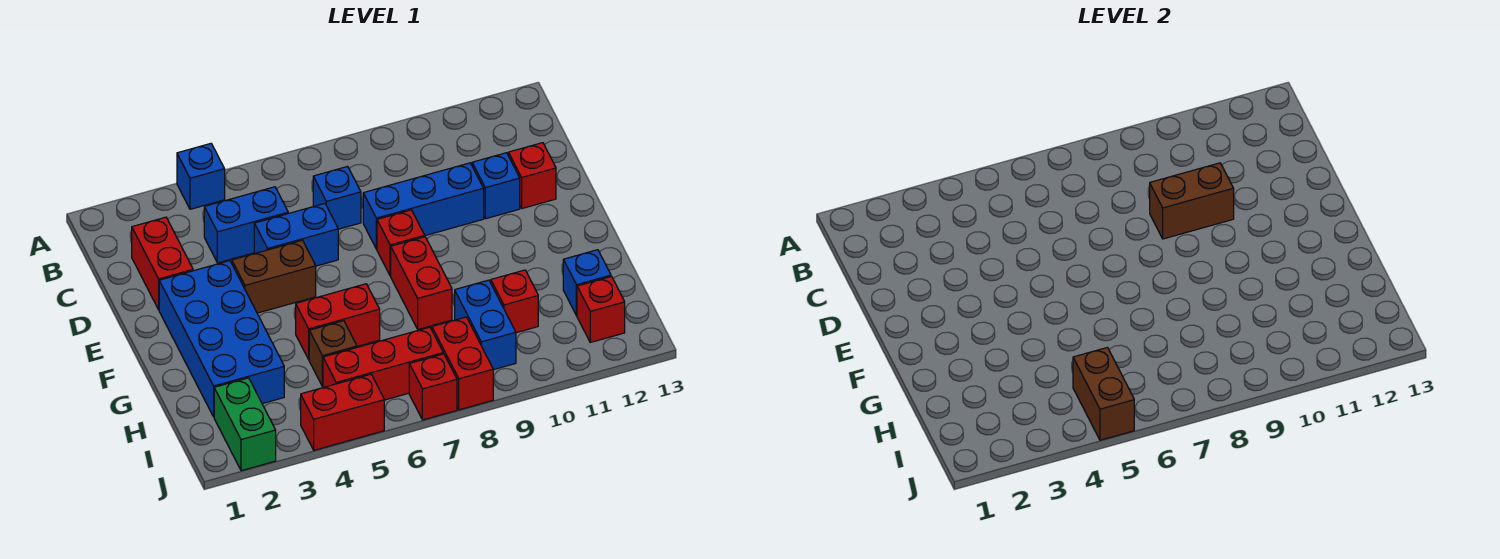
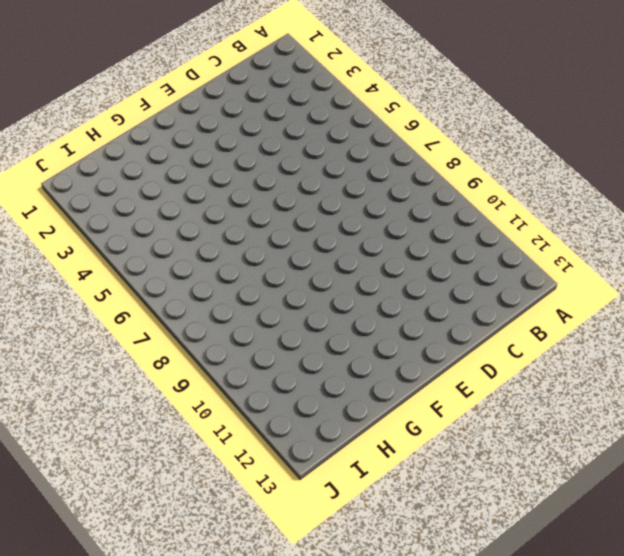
none -> blue 1x1 brick [177,144,225,209]
none -> red 1x2 brick [132,217,193,310]
none -> blue 1x2 brick [204,187,288,263]

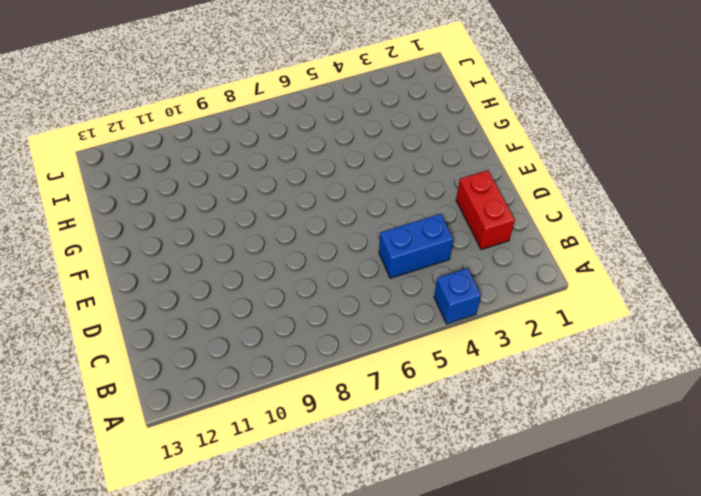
none -> blue 1x1 brick [313,166,361,229]
none -> blue 1x2 brick [254,204,338,266]
none -> blue 1x3 brick [363,163,484,249]

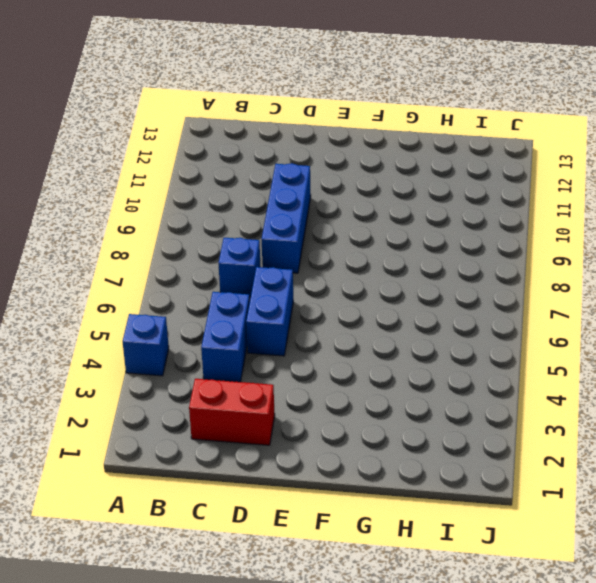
none -> blue 1x1 brick [472,153,520,219]
none -> red 1x1 brick [508,143,556,208]
none -> blue 2x4 brick [159,261,284,417]

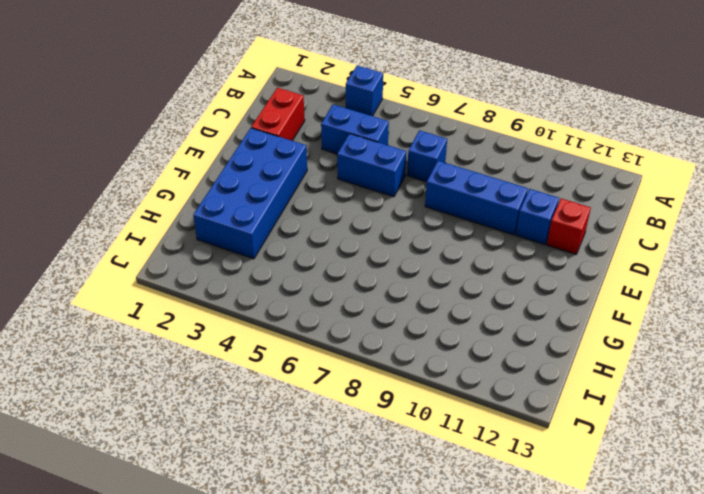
none -> brown 1x2 brick [232,240,316,313]
none -> red 1x1 brick [377,210,425,276]
none -> red 1x2 brick [391,237,452,329]

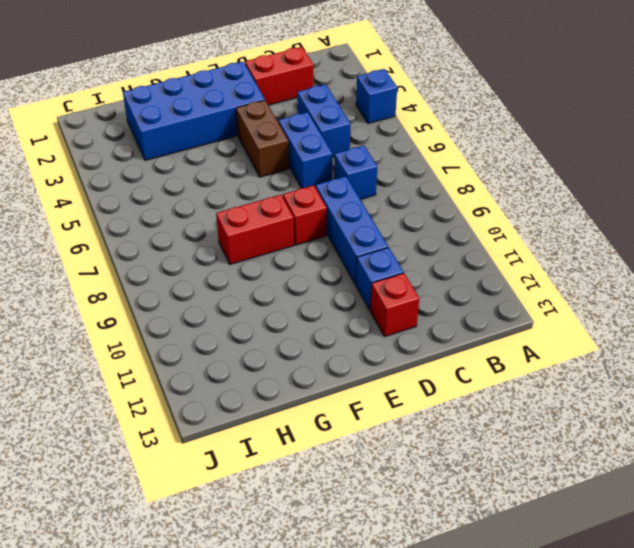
none -> red 1x2 brick [296,284,380,359]
none -> brown 1x1 brick [309,321,357,387]
none -> blue 1x2 brick [455,280,516,370]

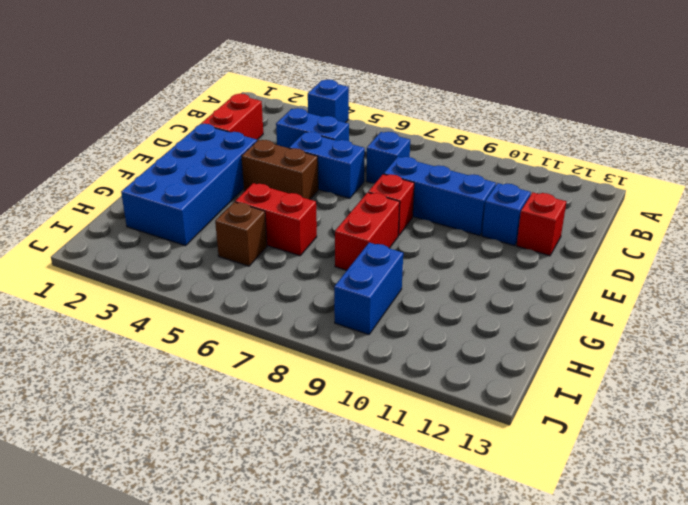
none -> red 1x1 brick [491,270,538,333]
none -> blue 1x1 brick [563,250,611,316]
none -> green 1x2 brick [214,378,276,471]

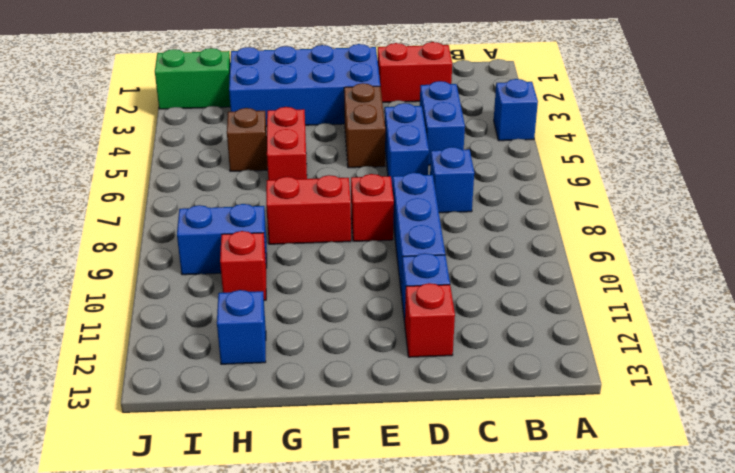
none -> red 1x3 brick [323,327,443,400]
none -> red 1x2 brick [432,317,493,410]
none -> red 1x1 brick [577,277,625,342]

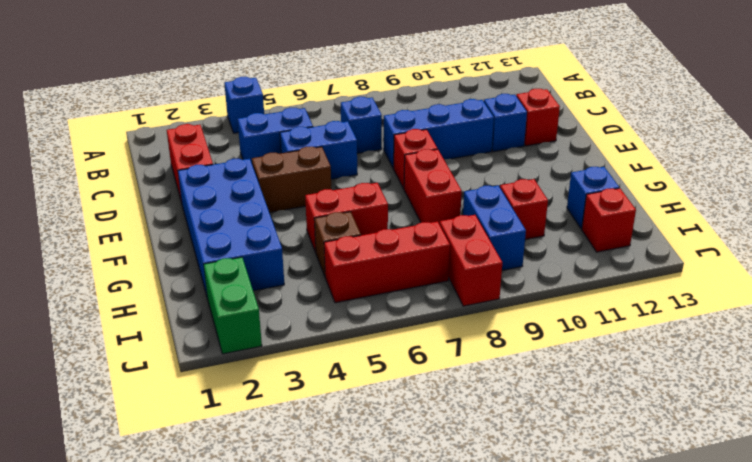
none -> red 1x2 brick [301,374,384,450]
none -> red 1x1 brick [409,354,457,420]
none -> brown 1x2 brick [1150,163,1234,239]

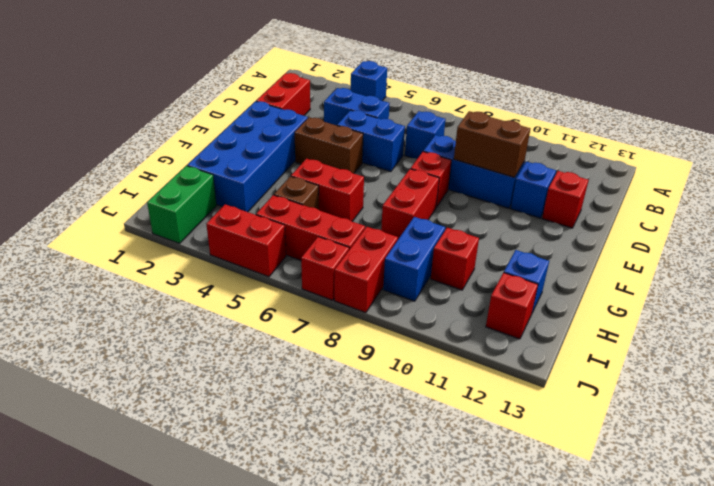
none -> brown 1x2 brick [1073,347,1134,440]

